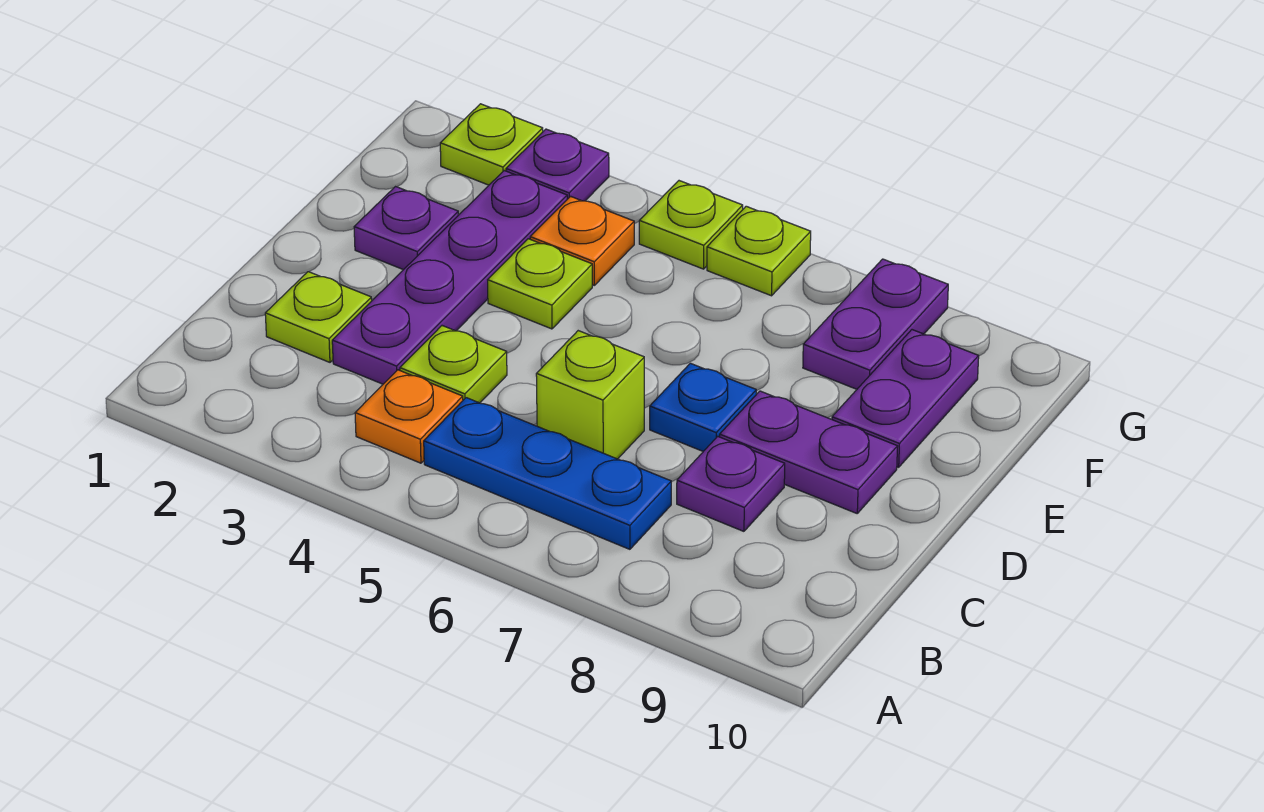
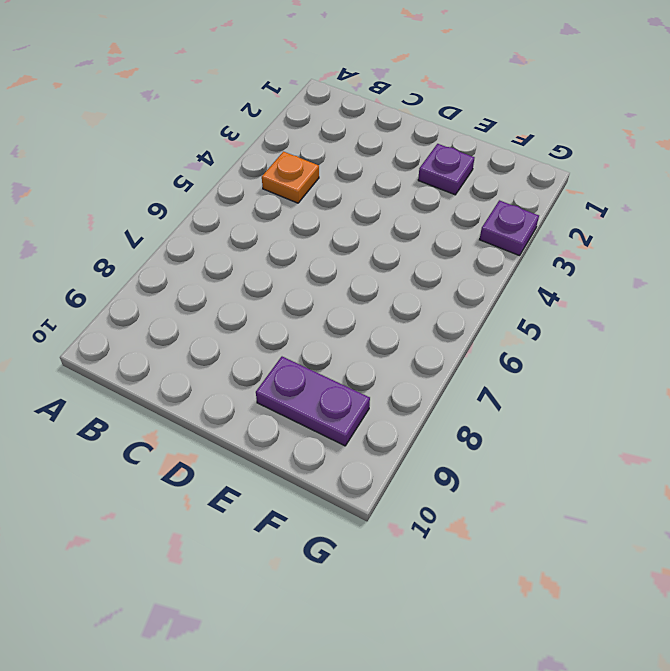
none -> blue 1x3 plate [424,398,671,549]
none -> lime 1x1 plate [265,272,372,362]
none -> purple 1x4 plate [332,171,567,384]

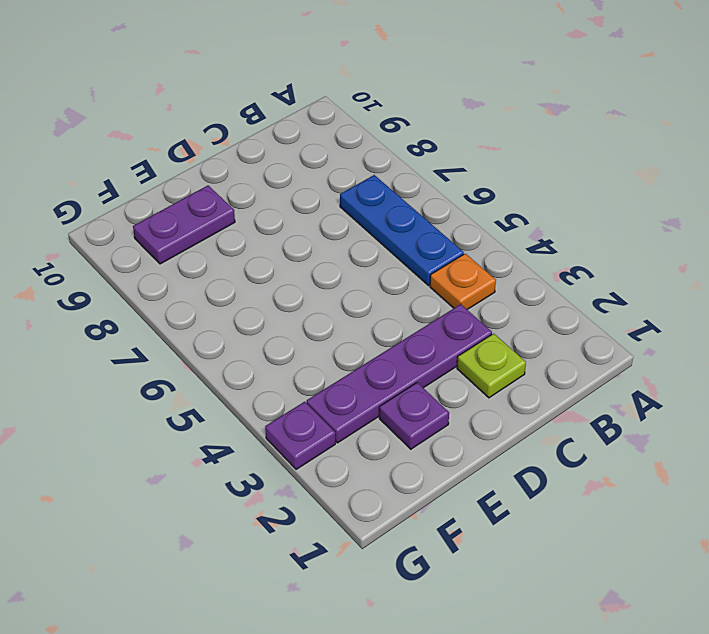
none -> lime 1x1 plate [400,326,507,403]
none -> lime 1x1 brick [536,331,644,459]
none -> purple 1x1 plate [677,436,785,531]

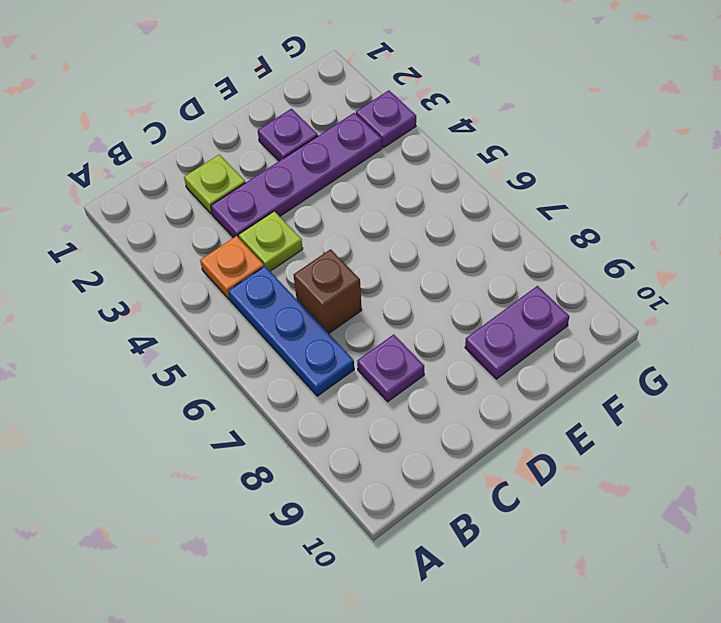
brown 1x1 brick [294,249,362,333] -> lime 1x1 brick [536,331,644,459]
none -> blue 1x1 plate [650,363,756,451]
none -> purple 1x2 plate [720,391,898,513]
none -> lime 1x1 plate [488,239,592,329]

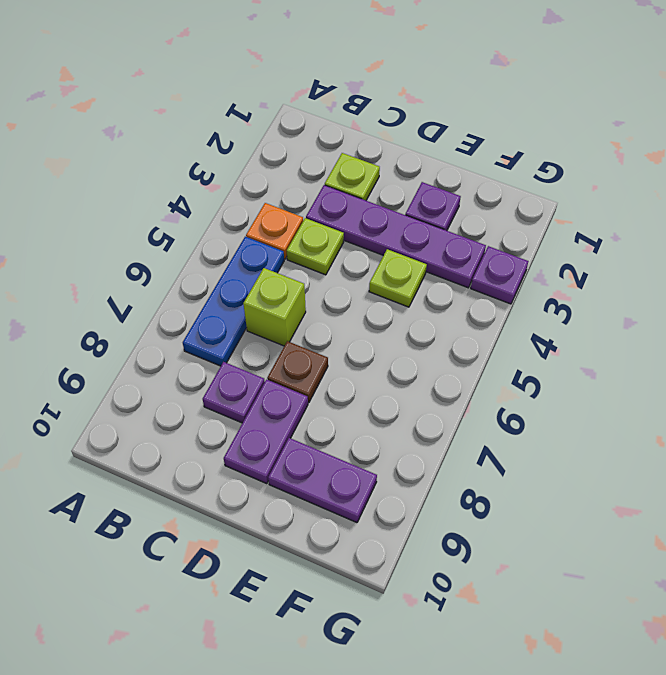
brown 1x1 plate [267,341,328,403] -> blue 1x1 plate [650,363,756,451]
none -> orange 1x1 plate [530,196,634,285]
none -> purple 1x2 plate [803,259,948,389]
none -> lime 1x1 plate [440,104,543,185]

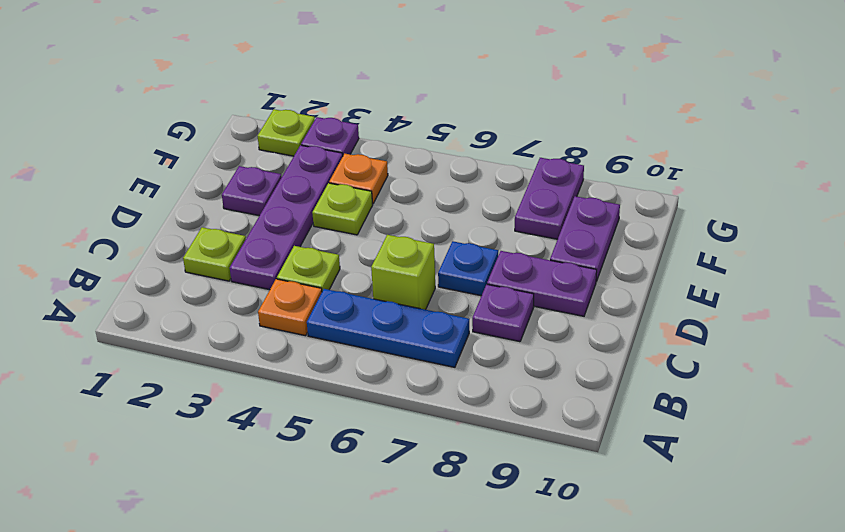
none -> lime 1x1 plate [639,181,743,269]
none -> lime 1x1 plate [707,206,811,296]

